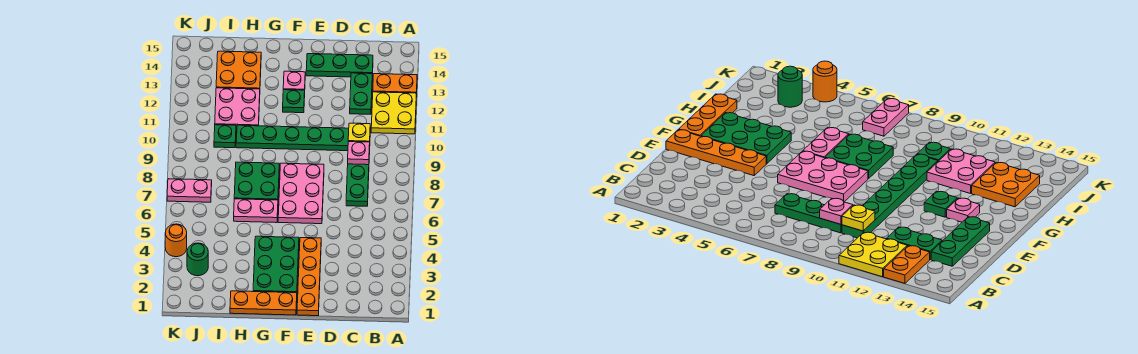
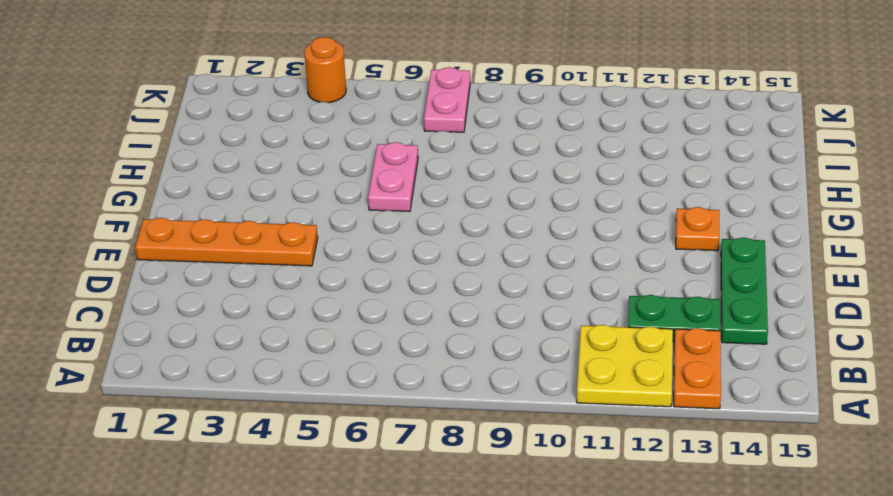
orange 1x1 plate [676,207,719,251] -> pink 1x1 plate [283,71,305,90]
none -> green 1x3 plate [346,150,370,206]
none -> green 1x6 plate [236,125,349,151]
none -> pink 2x3 plate [278,163,324,224]

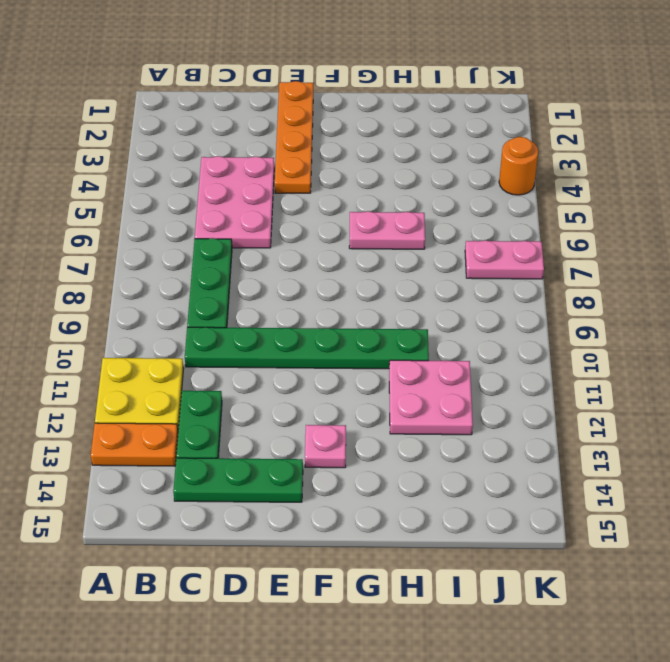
pink 2x3 plate [195,156,274,248] -> pink 2x3 plate moved to [278,163,324,224]
none -> orange 1x3 plate [230,291,297,315]
none -> green 2x3 plate [253,236,299,293]
none -> green 1x1 plate [283,90,305,113]

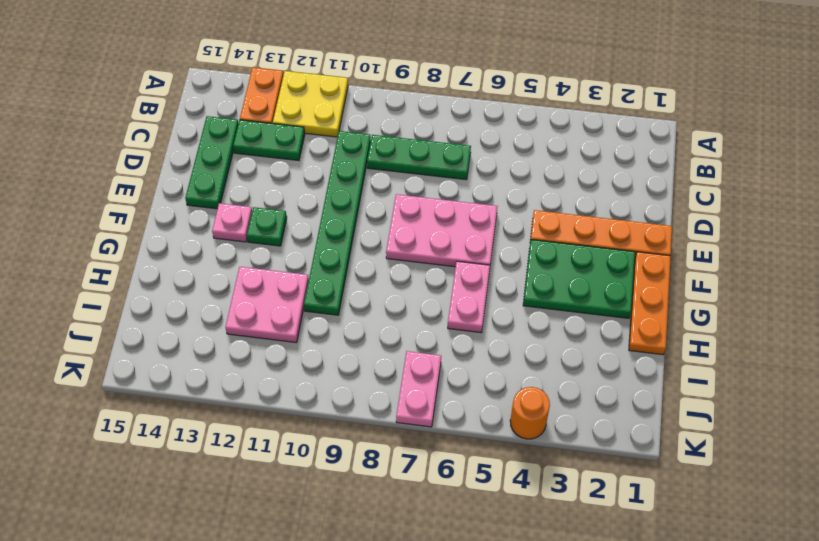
none -> green 2x2 plate [234,162,279,200]
none -> orange 2x2 plate [216,51,261,89]
none -> green 1x1 plate [214,125,236,148]

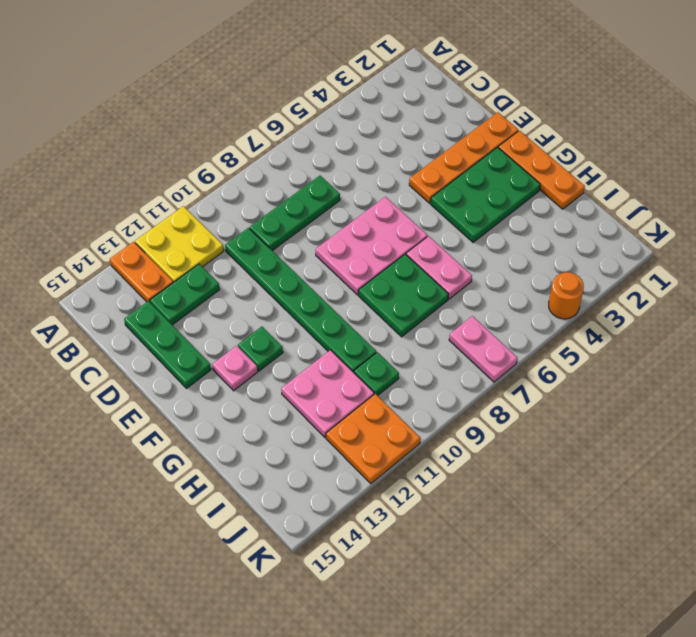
orange 2x2 plate [326,394,420,484] -> orange 2x2 plate moved to [216,51,261,89]
none -> green 1x1 round brick [187,243,208,276]
none -> pink 1x1 plate [348,142,370,165]
none -> yellow 1x1 plate [348,123,370,142]

